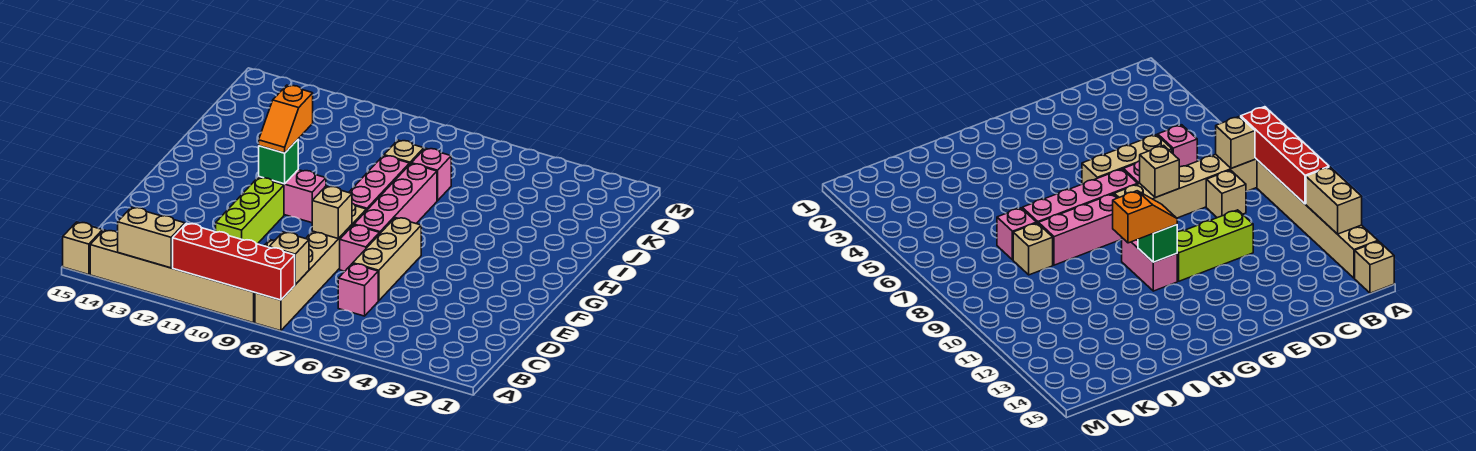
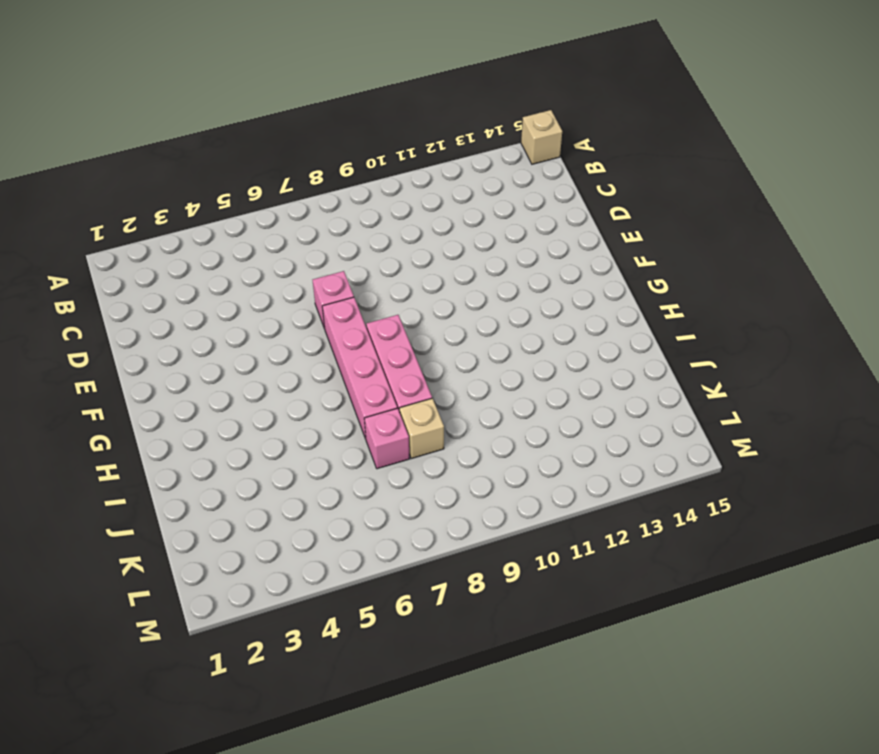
none -> tan 1x6 brick [255,203,366,331]
none -> tan 1x6 brick [90,230,255,323]
none -> pink 1x1 brick [338,264,378,316]

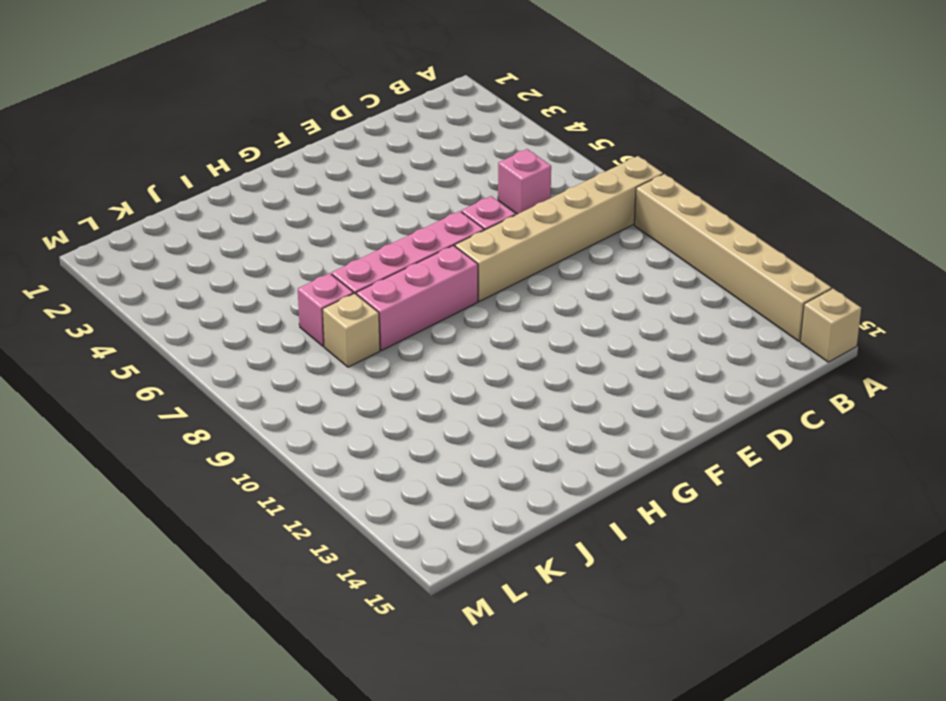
none -> tan 1x1 brick [1206,170,1246,218]
none -> tan 1x3 brick [353,218,421,301]
none -> lime 1x3 brick [216,177,284,244]

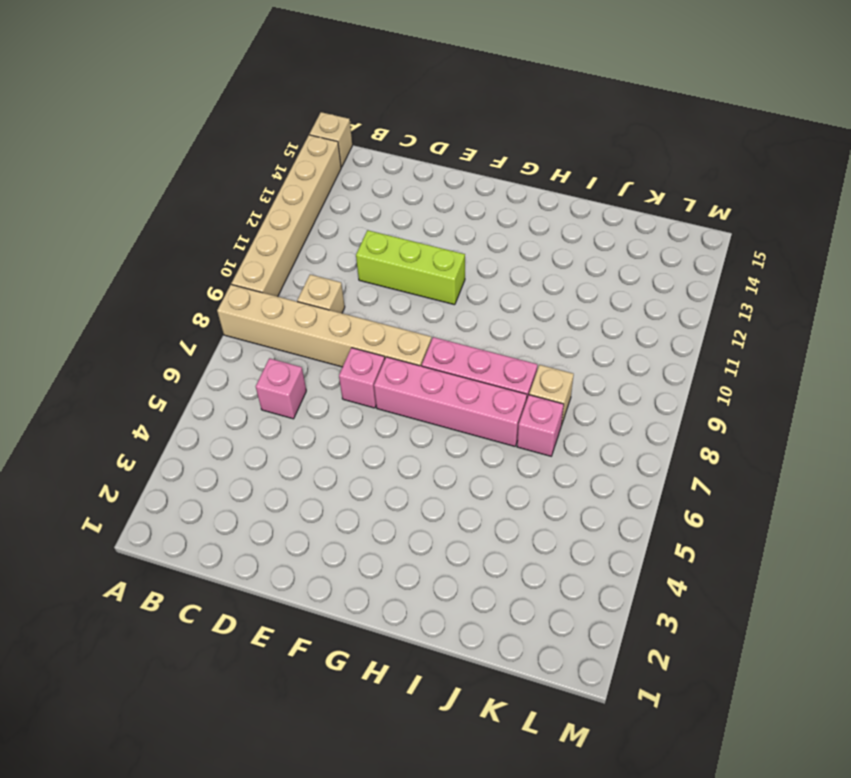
none -> tan 1x3 brick [353,218,421,301]
none -> pink 1x2 brick [259,169,326,223]
none -> red 1x4 brick [173,223,295,300]

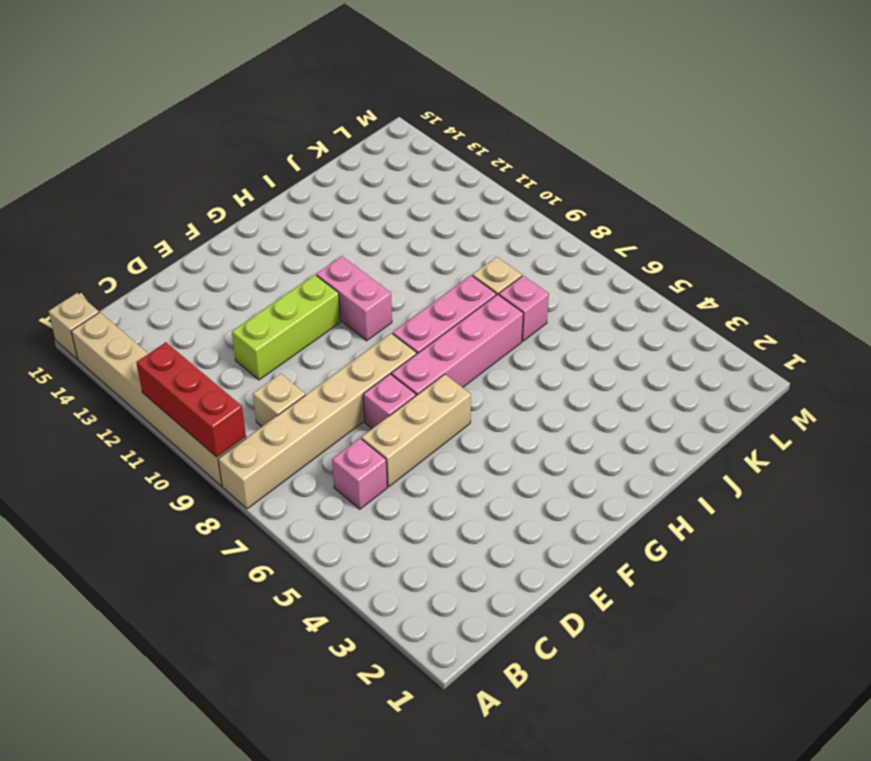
red 1x3 brick [136,342,246,457] -> red 1x4 brick [173,223,295,300]
none -> tan 1x2 brick [118,207,185,268]
none -> tan 1x1 brick [269,232,309,285]
none -> tan 1x1 brick [312,186,352,239]

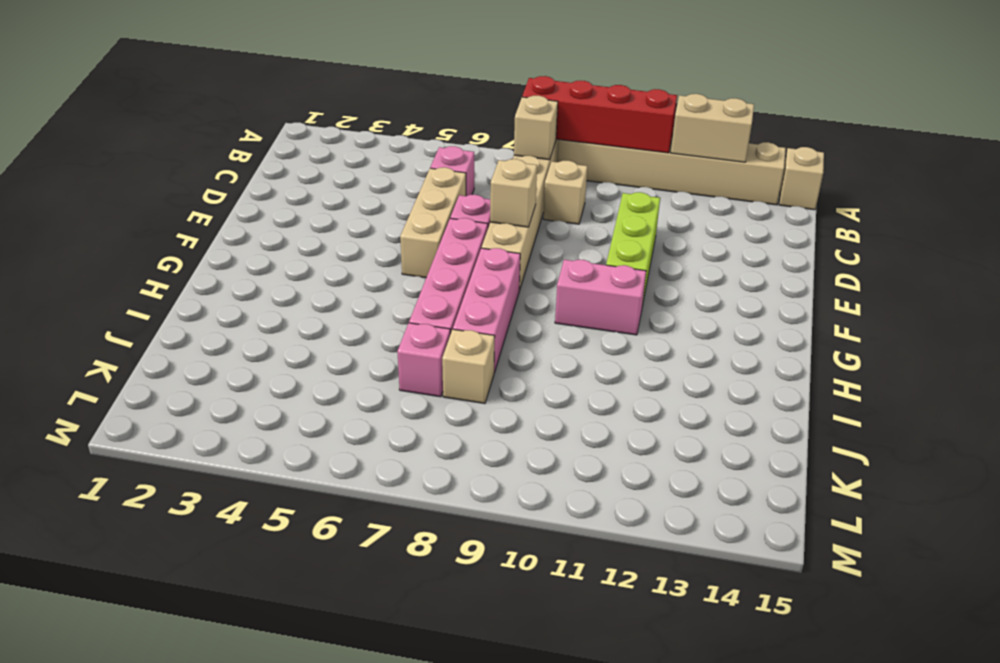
none -> green 1x1 brick [259,140,298,184]
none -> orange 1x2 slope [259,85,313,153]

